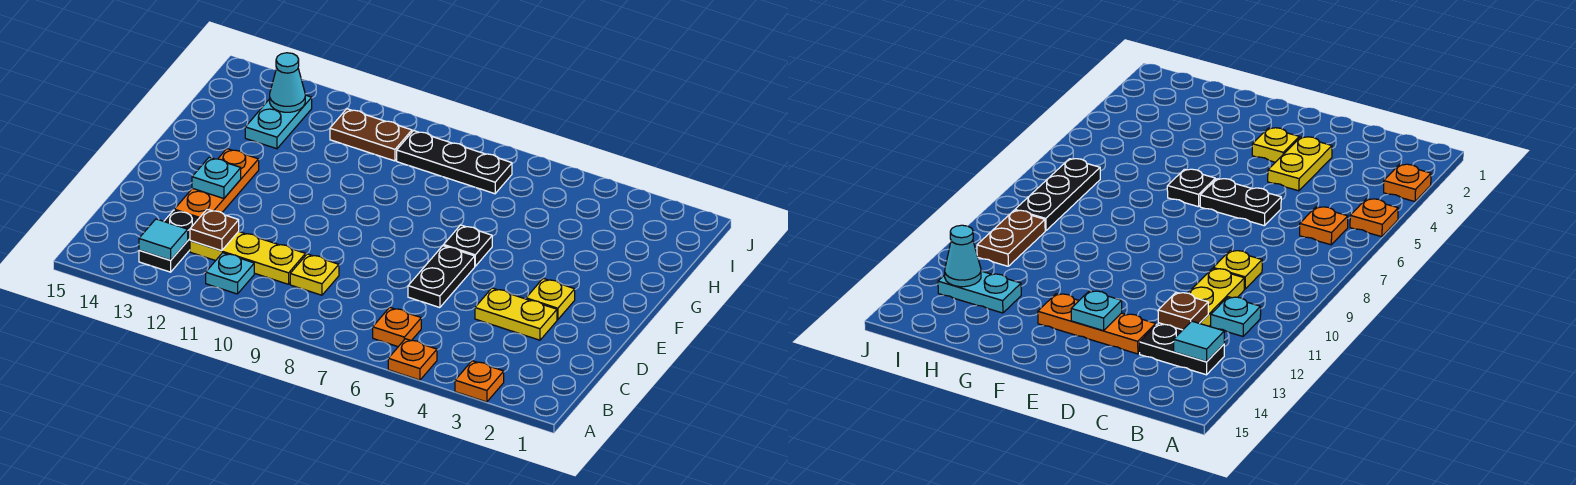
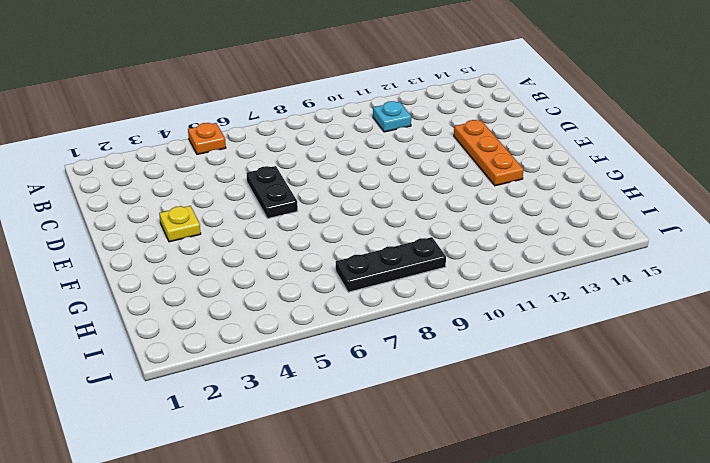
none -> orange 1x1 plate [455,361,504,402]
none -> orange 1x1 plate [373,307,421,347]
none -> black 1x2 plate [139,210,199,272]

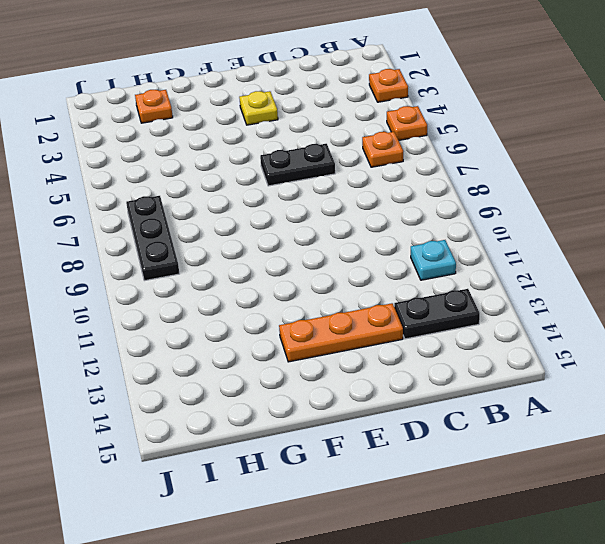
orange 1x1 plate [135,90,173,123] -> none
none -> yellow 1x1 plate [290,254,339,295]
none -> yellow 1x3 plate [190,231,306,284]
none -> yellow 1x2 plate [475,288,557,340]

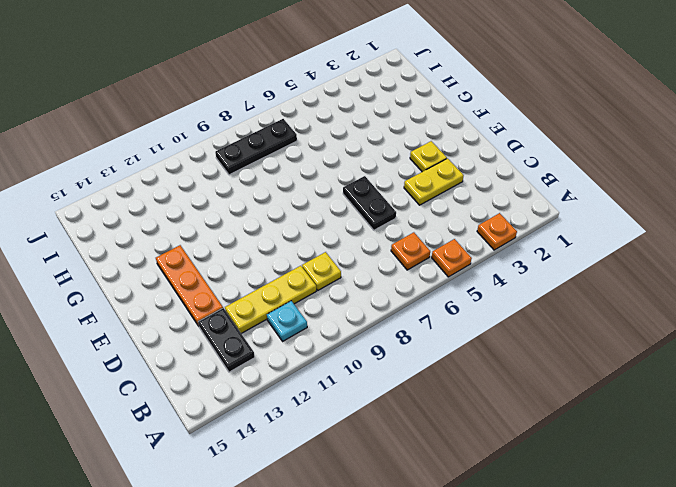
none -> black 1x1 plate [444,225,492,266]
none -> cyan 1x2 plate [245,95,312,149]
none -> brown 1x2 plate [330,109,412,161]

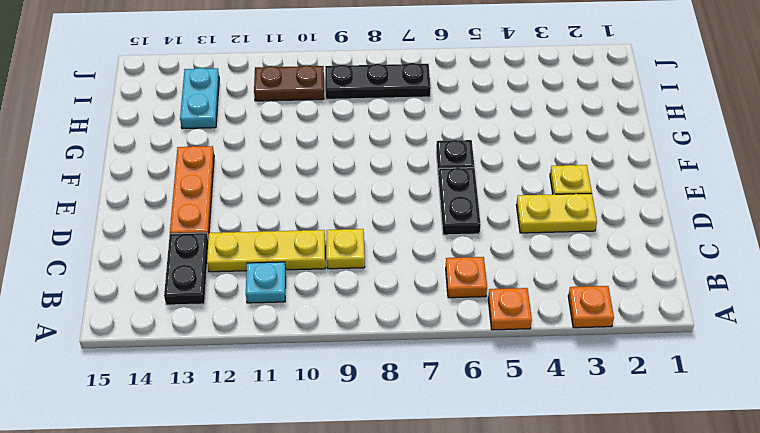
none -> cyan 1x1 tile [139,219,188,260]
none -> brown 1x1 plate [190,209,239,251]
none -> cyan 1x1 plate [192,157,241,199]

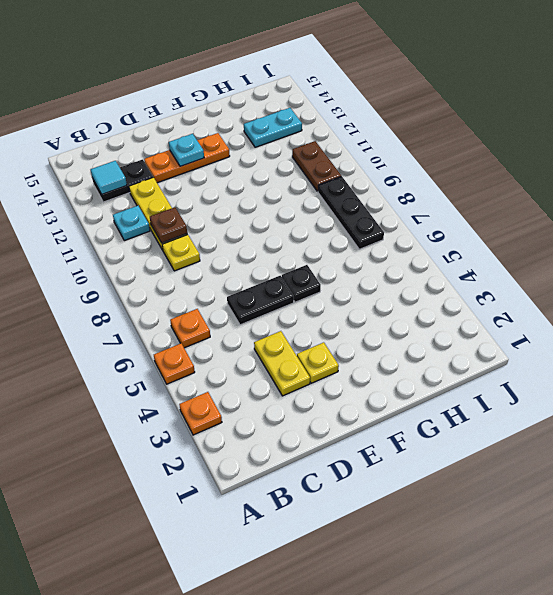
brown 1x1 plate [150,207,187,243] -> brown 1x1 plate moved to [190,209,239,251]
none -> cyan 1x1 cone [270,53,305,112]

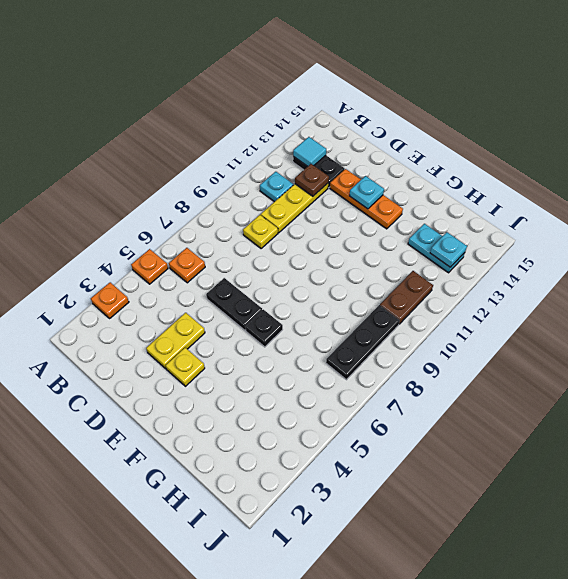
cyan 1x1 plate [430,232,467,267] -> cyan 1x1 cone [270,53,305,112]

